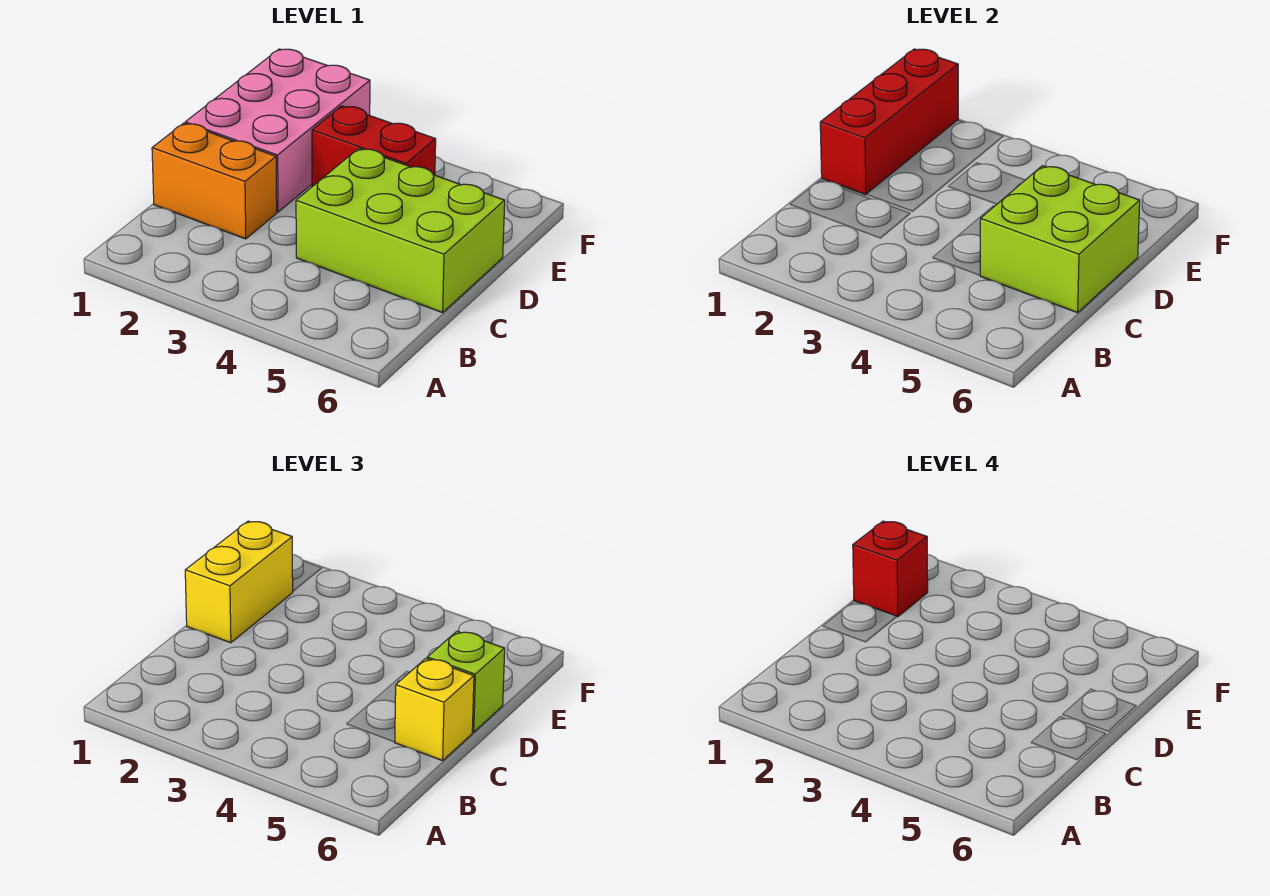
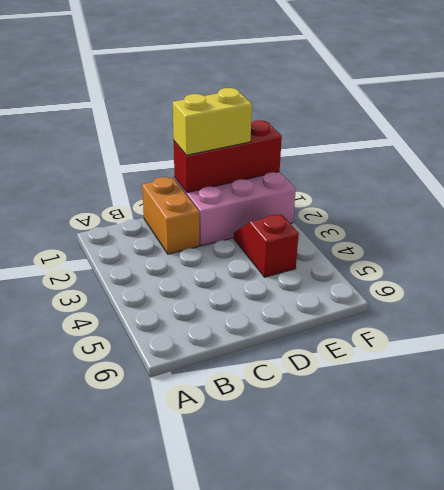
red 1x2 slope [234,214,299,277] -> red 1x2 brick [312,106,436,187]
none -> lime 2x3 brick [296,148,505,313]
none -> lime 2x2 brick [980,166,1140,313]

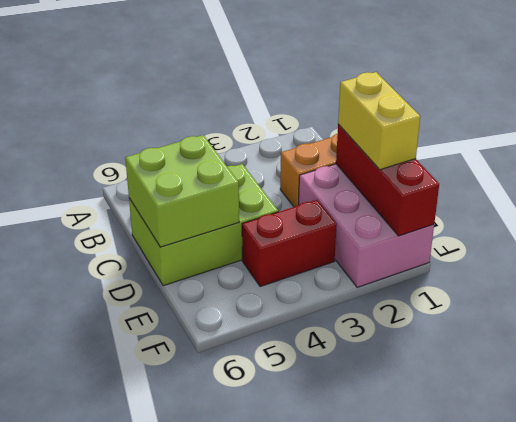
none -> yellow 1x1 brick [395,659,474,761]
none -> lime 1x1 brick [427,631,505,732]

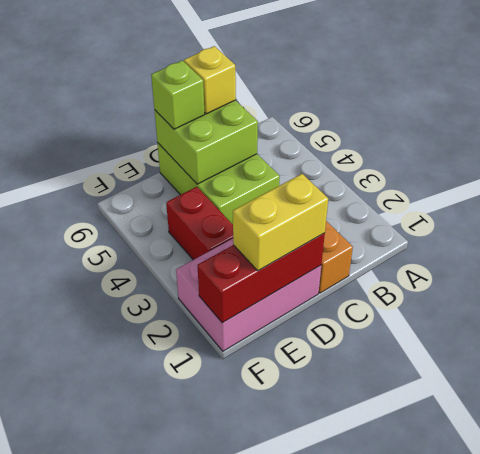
none -> red 1x1 brick [853,521,928,617]

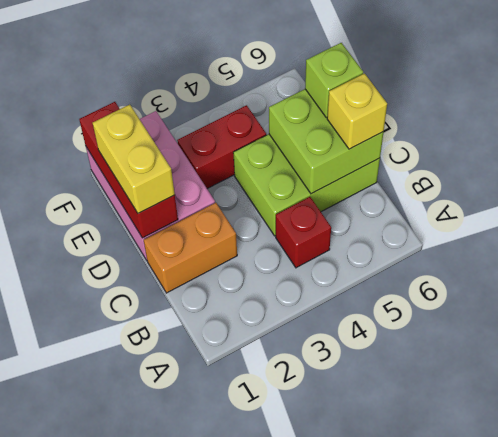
red 1x1 brick [276,197,331,268] -> red 1x1 brick moved to [853,521,928,617]

